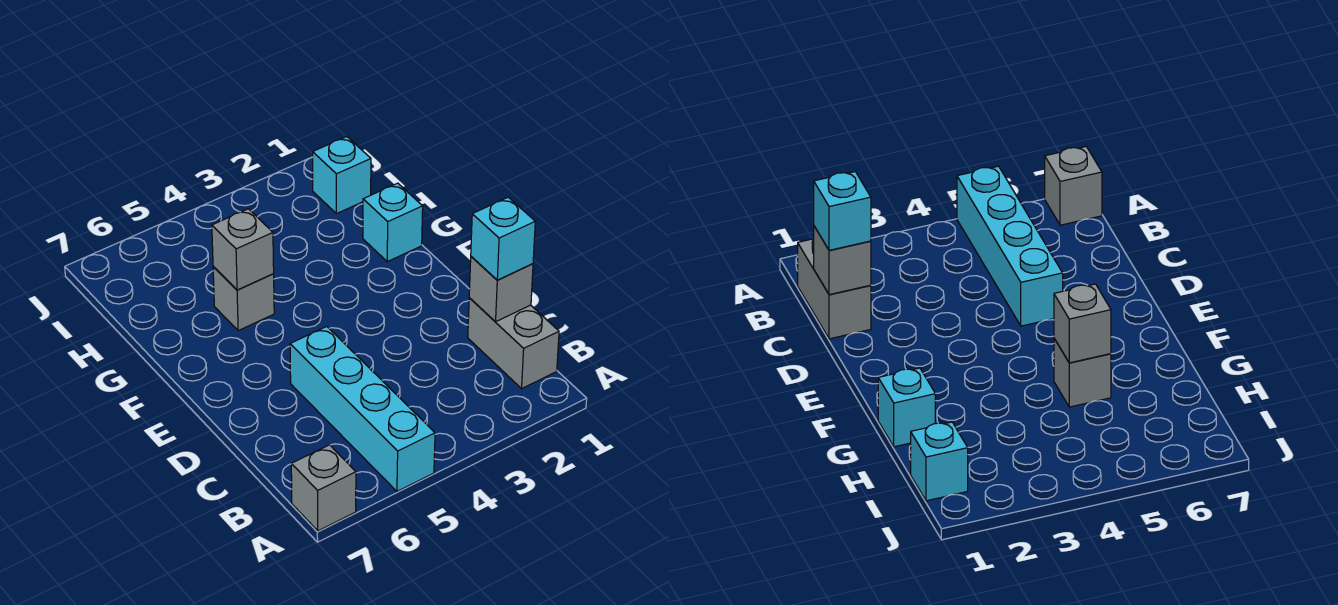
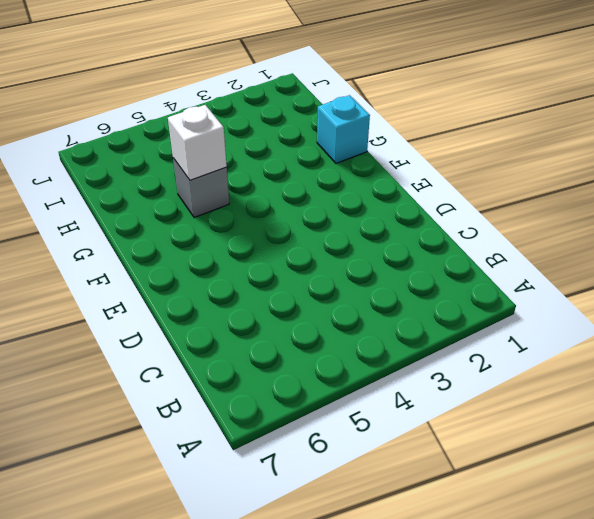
white 1x1 brick [168,105,227,180] -> grey 1x1 brick [212,209,274,290]
none -> cyan 1x4 brick [290,327,435,491]
none -> grey 1x1 brick [291,445,356,531]

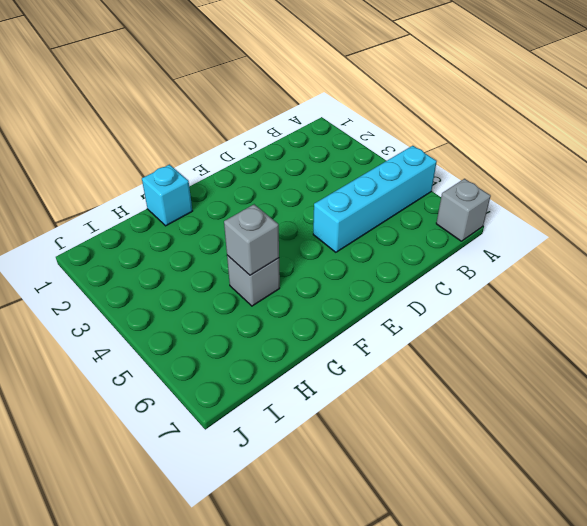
none -> grey 1x2 brick [468,298,559,389]
none -> cyan 1x1 brick [313,137,371,214]

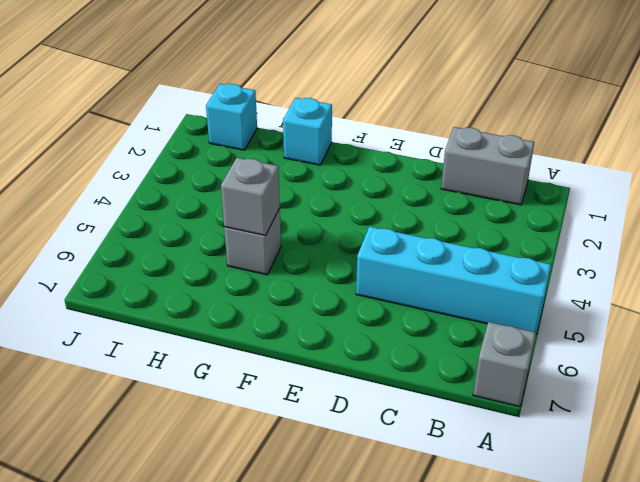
none -> grey 1x1 brick [469,257,533,322]
none -> cyan 1x1 brick [471,197,535,280]

